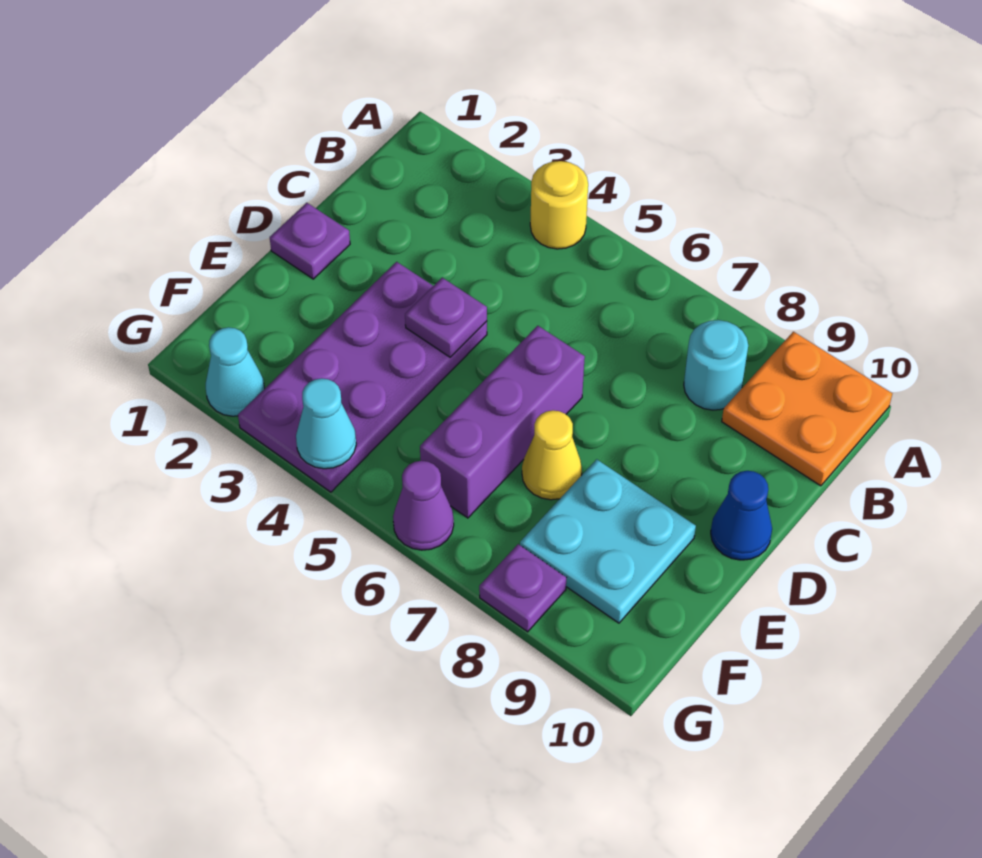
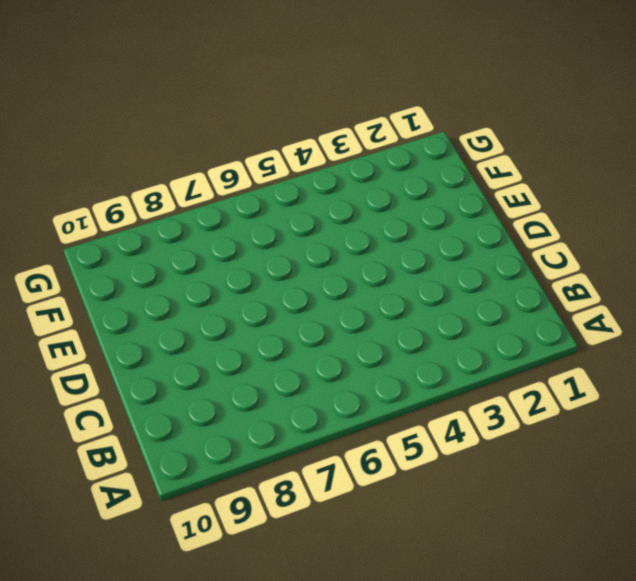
none -> yellow 1x1 round brick [530,161,588,249]
none -> orange 2x2 plate [722,332,892,486]
none -> cyan 1x1 round brick [684,320,748,410]

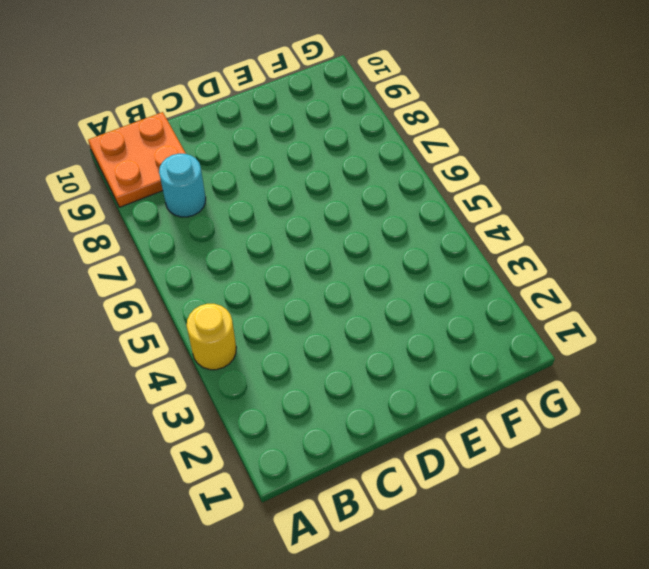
none -> purple 1x1 plate [270,203,350,279]
none -> purple 2x4 plate [238,262,487,492]
none -> purple 1x3 brick [420,326,585,518]

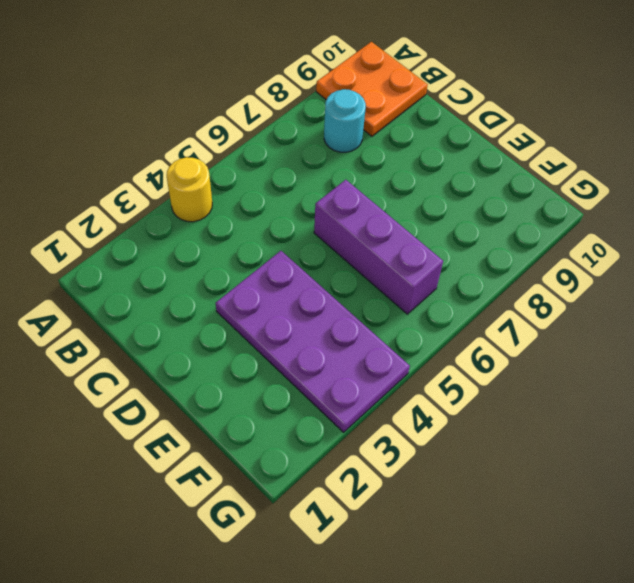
none -> purple 1x1 plate [270,203,350,279]
none -> blue 1x1 cone [711,471,772,560]
none -> yellow 1x1 cone [522,410,582,500]

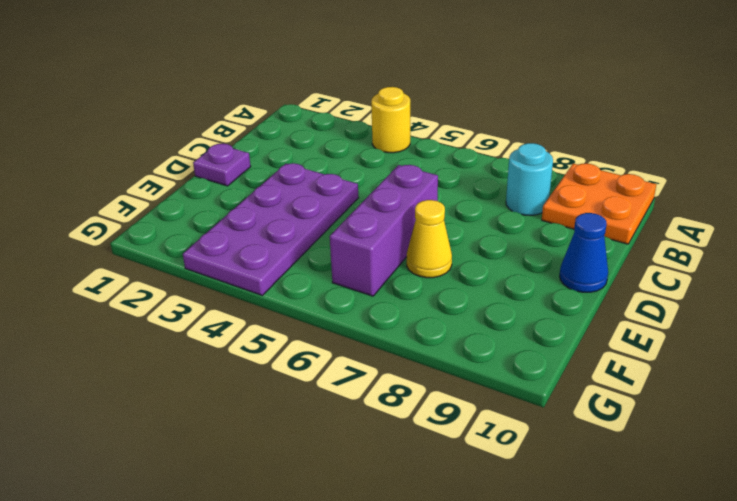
none -> cyan 2x2 plate [520,459,696,623]
none -> cyan 1x1 cone [206,327,264,416]
none -> purple 1x1 cone [393,461,454,550]

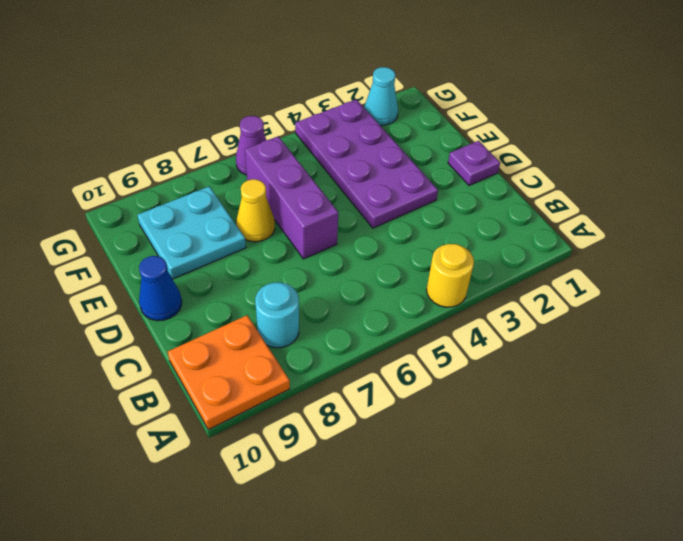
none -> purple 1x1 plate [479,544,566,632]
none -> purple 1x1 plate [405,278,487,357]
none -> cyan 1x1 cone [296,378,356,469]

